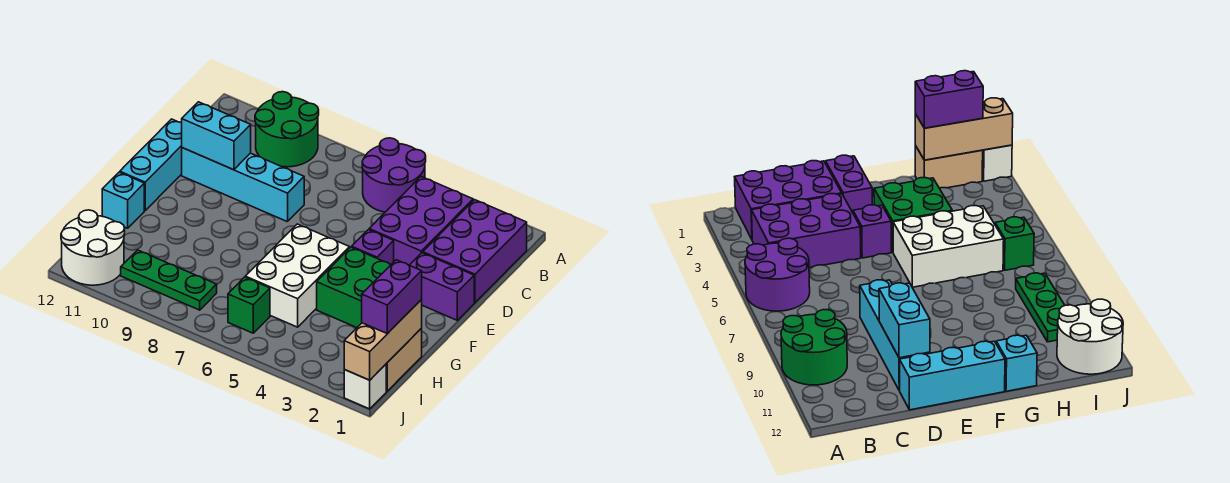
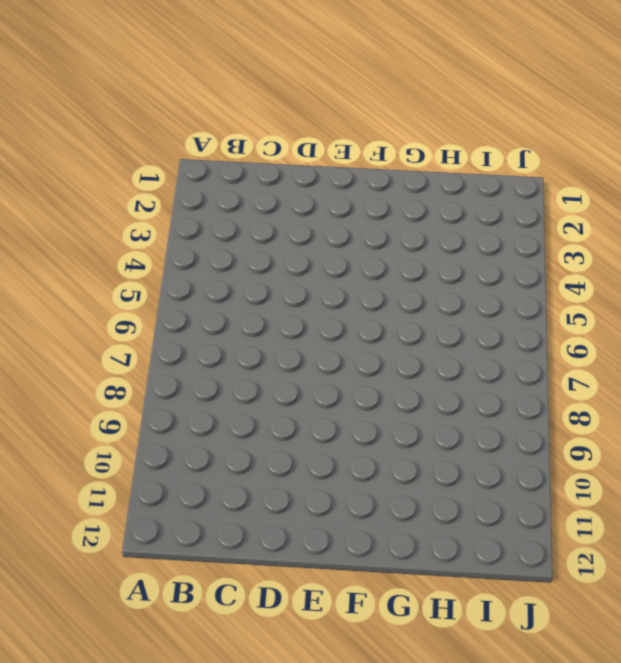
none -> purple 2x2 round brick [362,138,426,212]
none -> green 2x2 round brick [255,92,319,167]
none -> purple 2x3 brick [423,200,527,303]

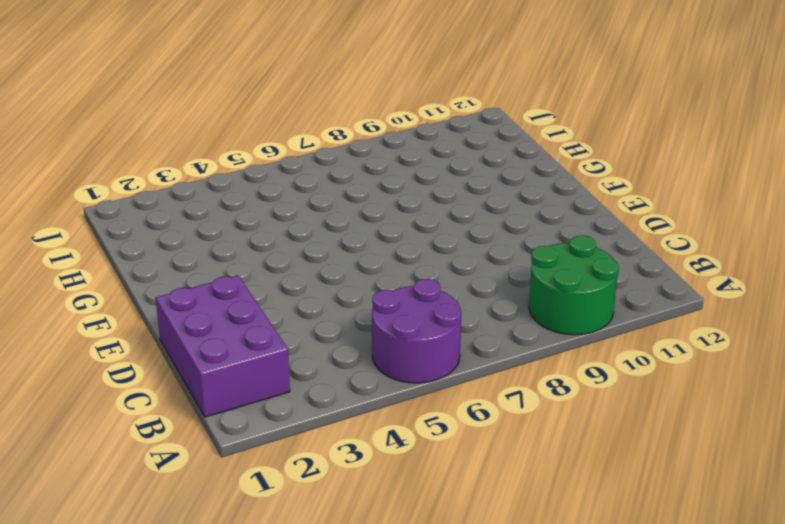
none -> purple 2x3 brick [369,177,473,265]
none -> cyan 1x4 brick [182,148,304,222]
none -> cyan 1x3 brick [120,119,182,211]

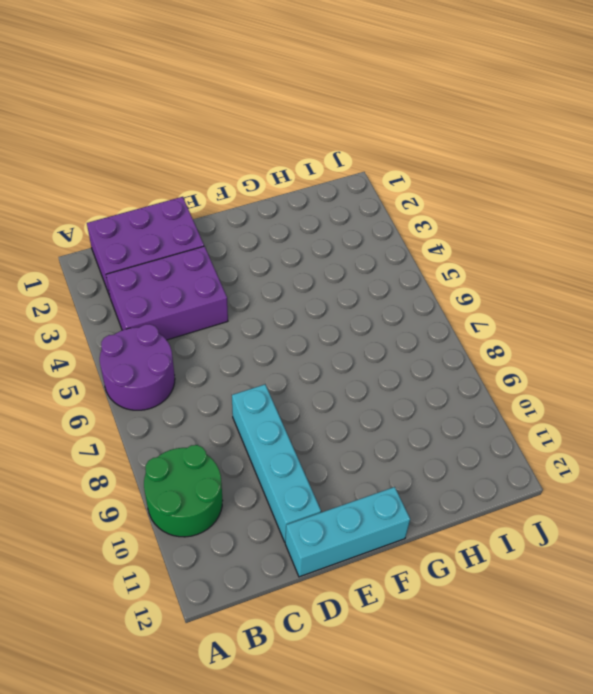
none -> purple 1x2 brick [410,253,474,320]
none -> purple 1x1 brick [352,230,394,264]
none -> green 2x2 brick [317,247,391,328]

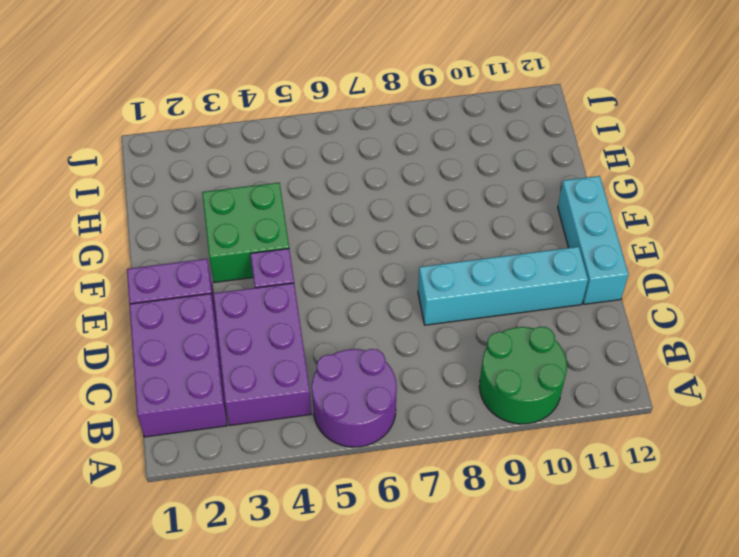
none -> white 2x3 brick [245,224,349,327]
none -> cyan 1x1 brick [102,172,144,228]
none -> tan 1x2 brick [386,329,422,391]

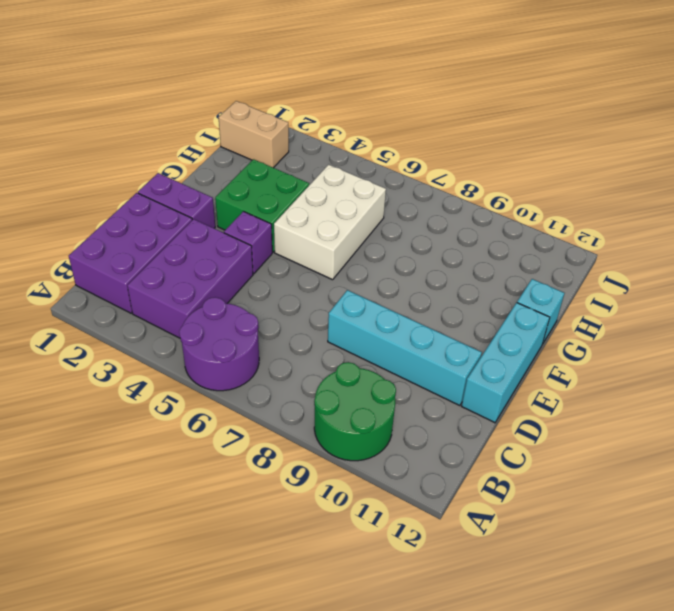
tan 1x2 brick [219,101,289,168] -> tan 1x2 brick turned to [386,329,422,391]
none -> green 1x1 brick [228,277,270,333]
none -> green 1x3 plate [121,250,217,310]
none -> white 2x2 round brick [61,210,125,285]

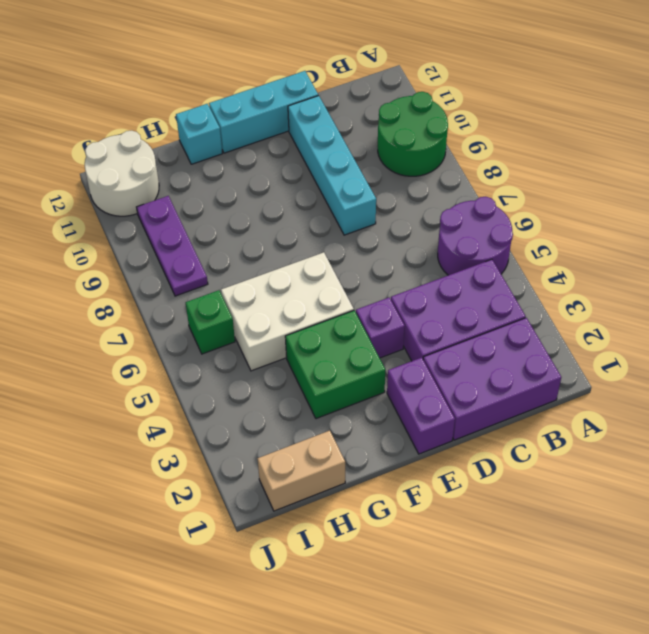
purple 1x3 plate [137,196,208,296] -> green 1x3 plate [121,250,217,310]
none -> white 1x1 brick [344,364,386,409]
none -> cyan 1x2 brick [182,102,251,170]
none -> tan 1x3 brick [344,300,422,380]

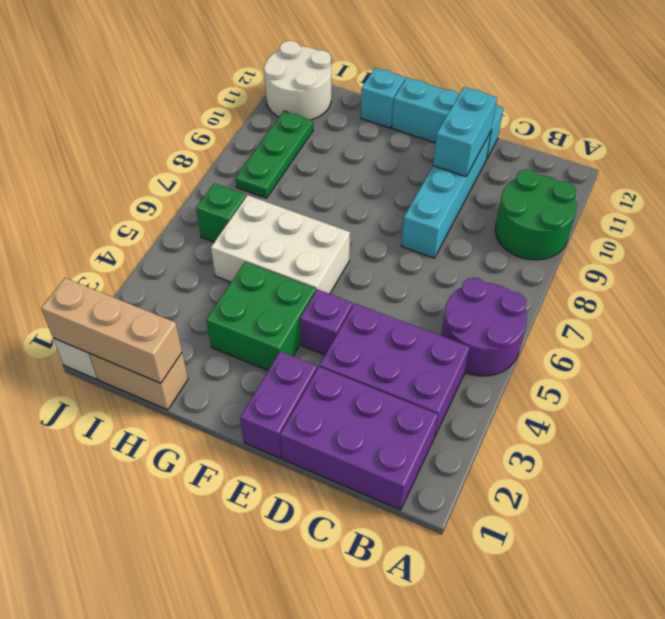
none -> purple 1x2 brick [362,260,422,334]

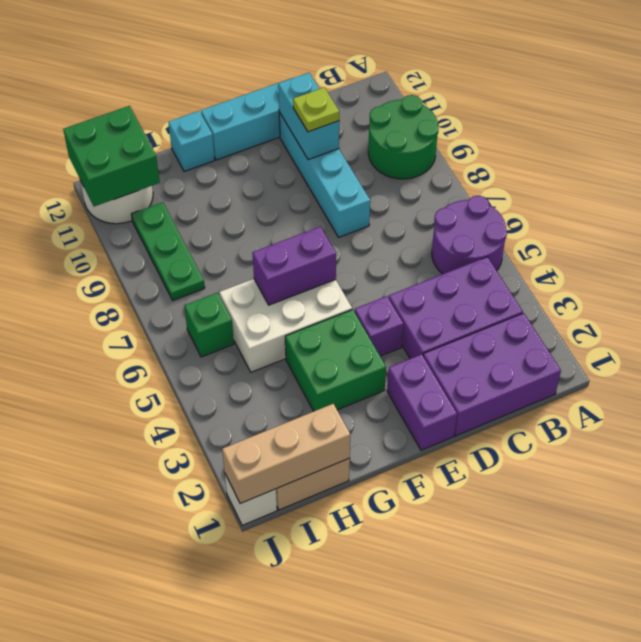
lime 1x1 plate [293,87,339,132] -> none
purple 1x2 brick [252,227,336,305] -> purple 1x2 brick moved to [362,260,422,334]
green 2x2 brick [63,106,160,206] -> none

